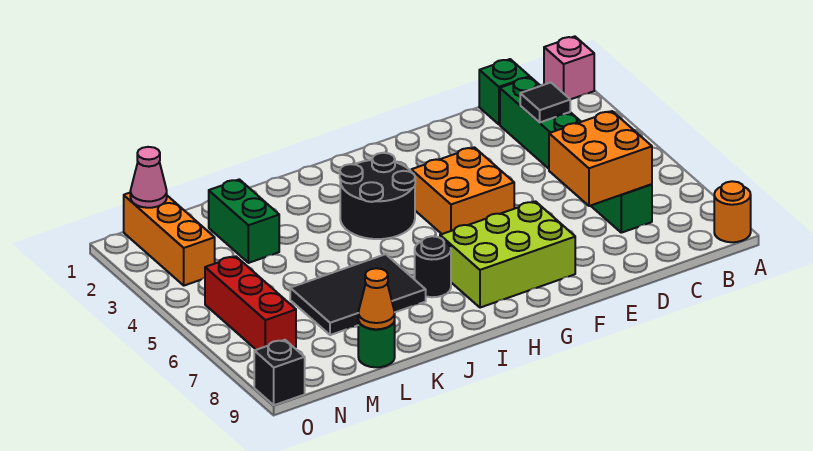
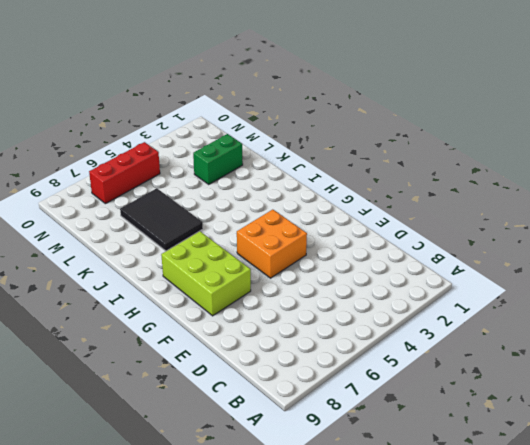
none -> pink 1x1 brick [544,36,594,100]
none -> orange 1x1 round brick [714,181,751,242]
none -> green 1x1 brick [479,59,530,124]

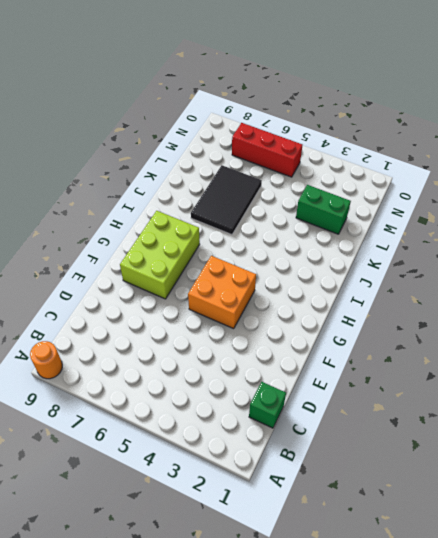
none -> pink 1x1 brick [544,36,594,100]
none -> green 1x6 brick [500,77,652,233]
none -> black 2x2 round brick [340,153,415,239]

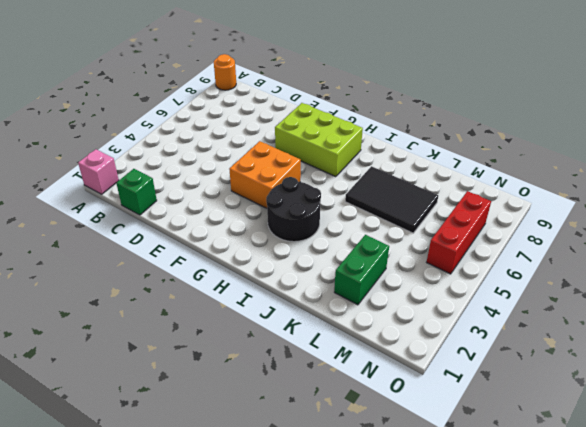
none -> green 1x6 brick [500,77,652,233]
none -> black 1x1 round brick [415,236,451,297]
none -> green 1x1 round brick [358,320,395,367]

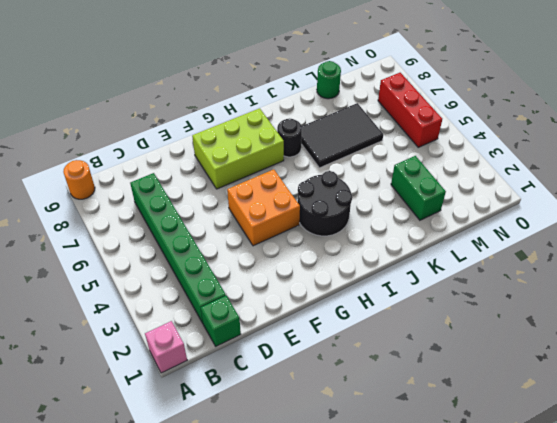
none -> orange 1x3 brick [124,193,215,286]
none -> black 1x1 brick [254,340,305,405]
none -> black 1x1 tile [520,83,570,123]

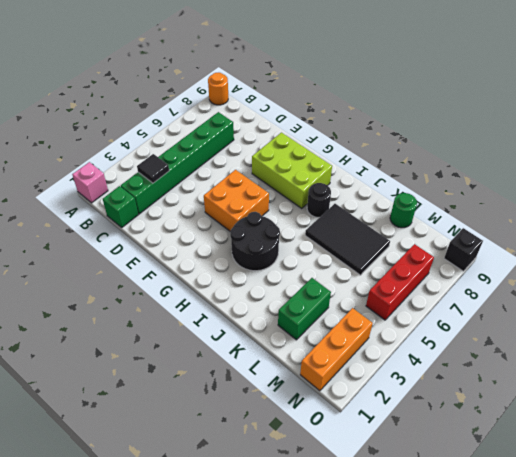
none -> orange 2x2 brick [549,111,652,206]
none -> orange 1x1 cone [358,268,395,329]
none -> pink 1x1 cone [130,147,167,208]

